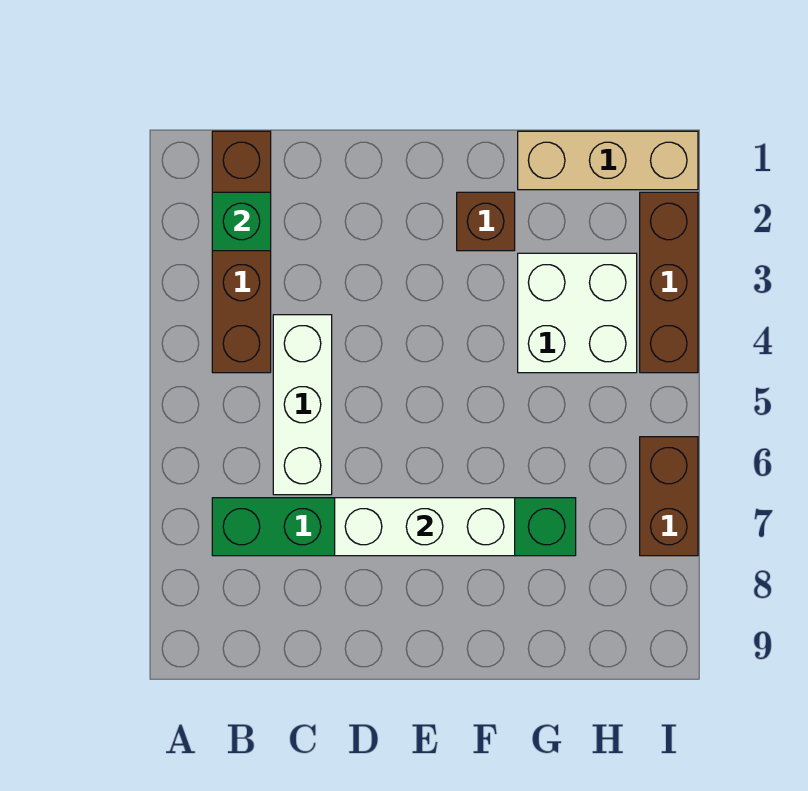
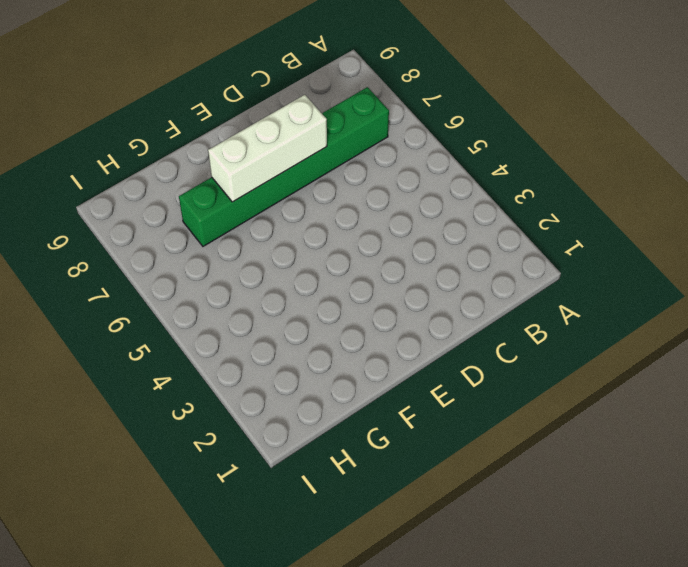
none -> brown 1x4 brick [212,131,271,373]
none -> white 1x3 brick [273,315,332,495]

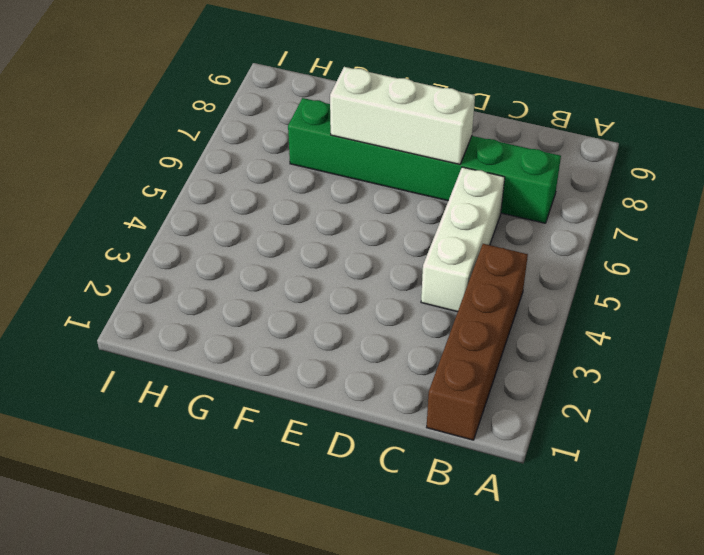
none -> brown 1x1 brick [457,192,515,251]
none -> tan 1x3 brick [518,131,698,190]

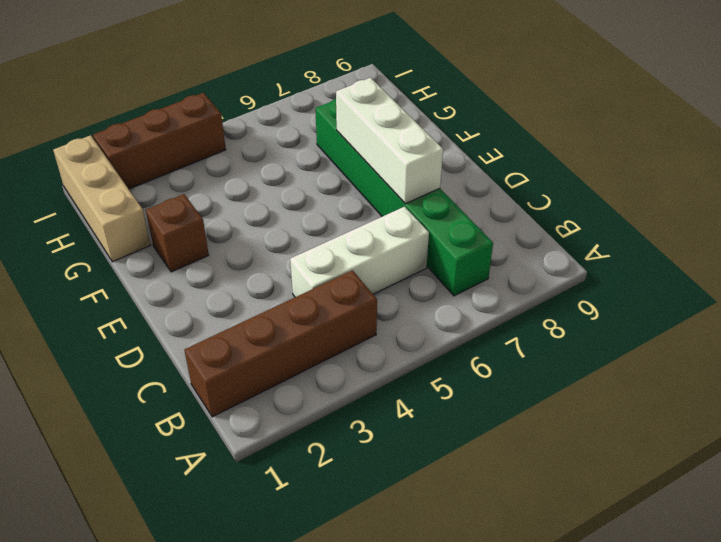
none -> white 2x2 brick [518,253,637,373]
none -> brown 1x2 brick [640,437,698,556]

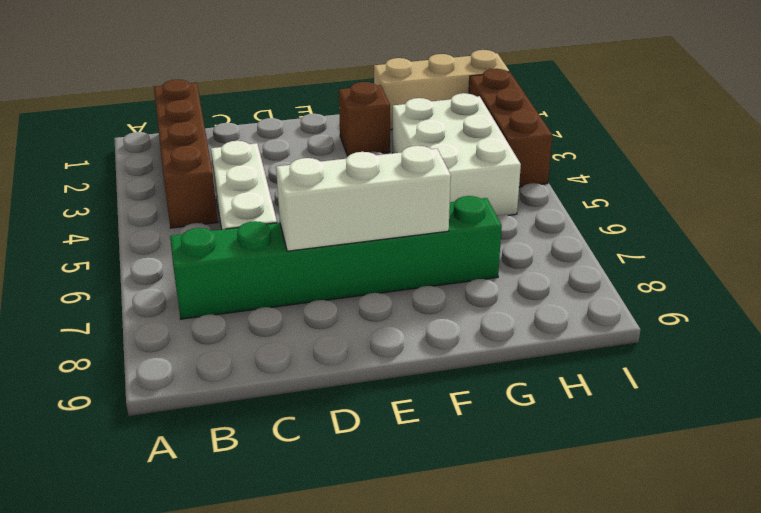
white 2x3 brick [393,93,521,215] -> white 2x2 brick [518,253,637,373]
none -> brown 1x2 brick [640,437,698,556]
none -> green 1x1 brick [212,192,271,251]

